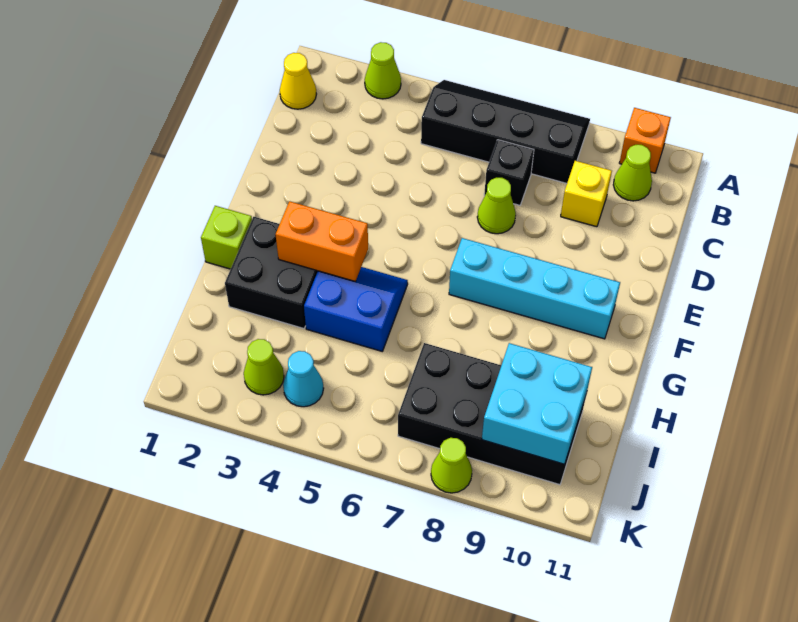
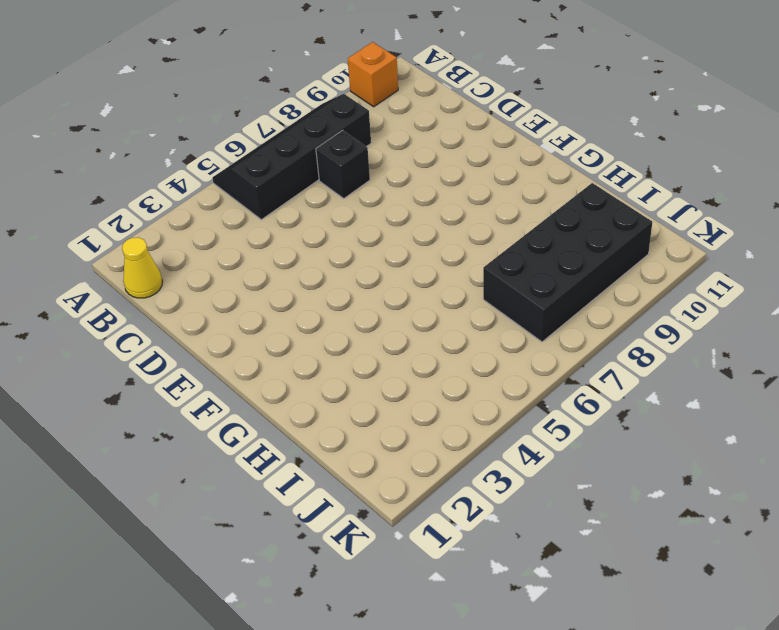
none -> lime 1x1 cone [365,42,401,99]
none -> lime 1x1 cone [613,145,652,201]
none -> yellow 1x1 brick [561,161,612,227]

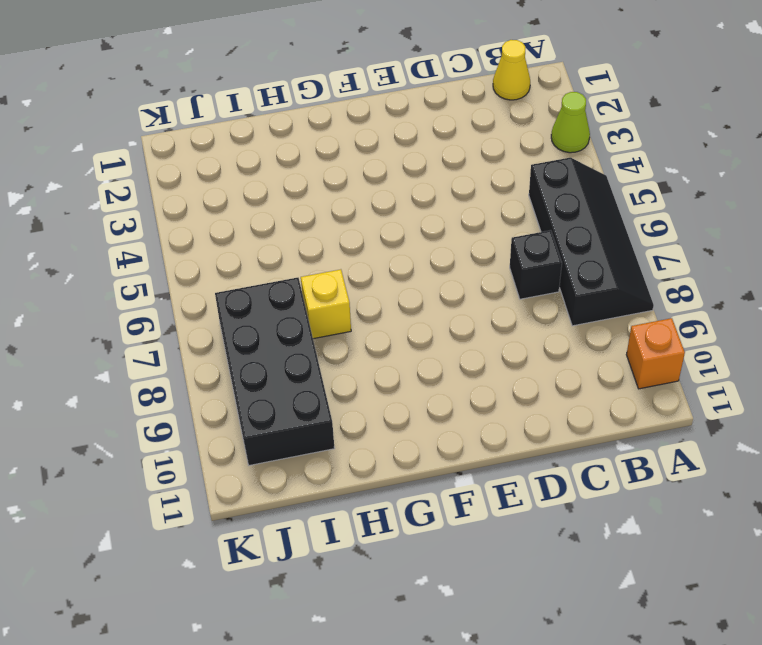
yellow 1x1 brick [301,269,351,339] -> yellow 1x1 brick moved to [561,161,612,227]
none -> lime 1x1 cone [613,145,652,201]
none -> lime 1x1 cone [477,178,516,234]
none -> cyan 1x4 brick [449,238,620,339]

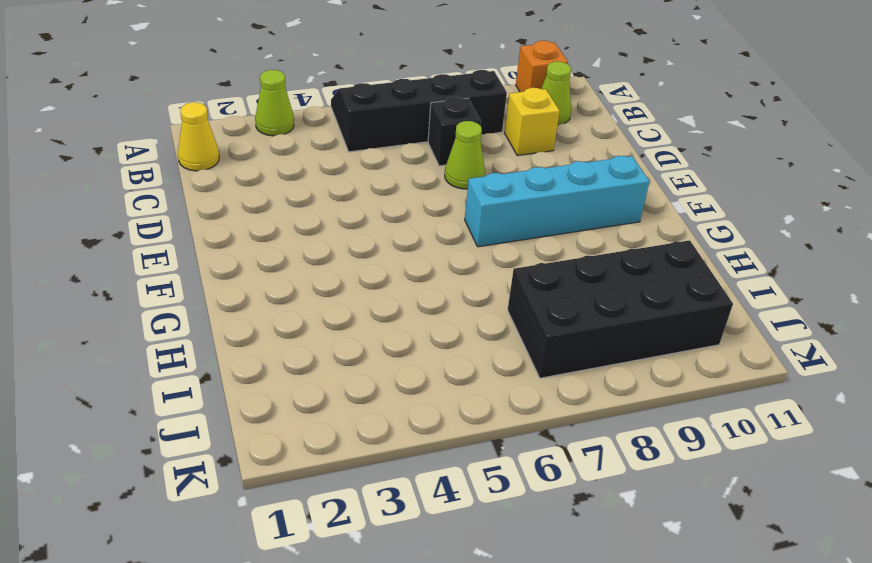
none -> lime 1x1 brick [201,206,252,269]
none -> black 2x2 brick [225,217,318,329]
none -> blue 2x2 slope [304,267,408,351]

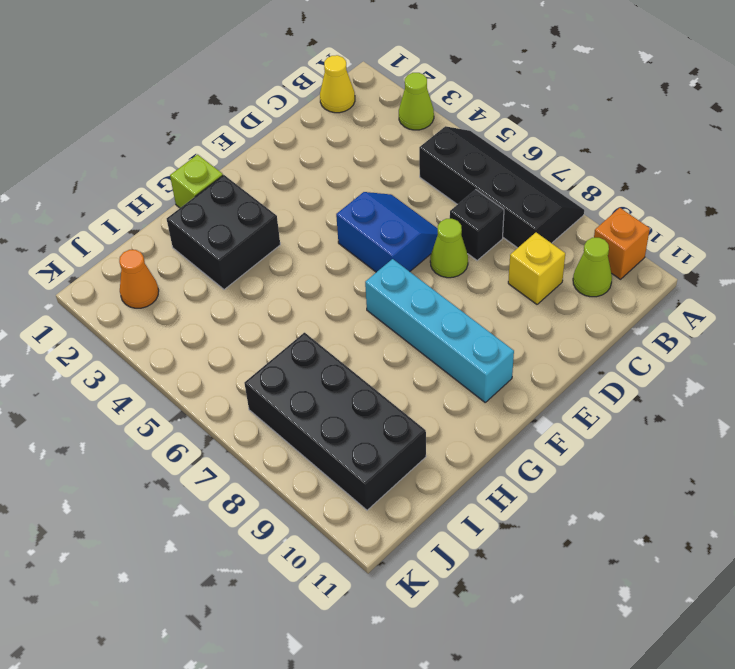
blue 2x2 slope [336,192,438,272] -> blue 2x2 slope moved to [304,267,408,351]
orange 1x1 cone [119,250,159,308] -> none
none -> lime 1x1 cone [244,339,284,395]
none -> cyan 1x1 cone [283,351,324,407]
none -> lime 1x1 cone [431,438,472,493]

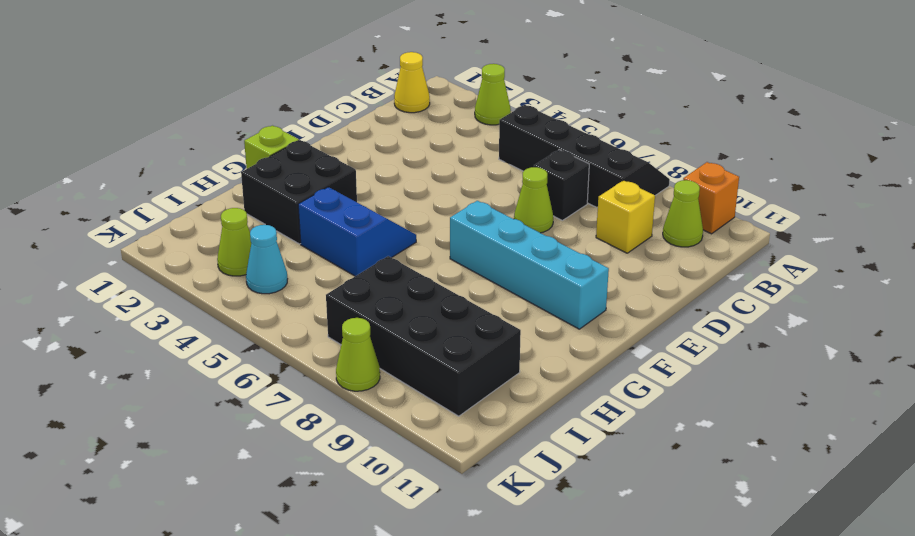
none -> orange 1x2 brick [275,201,368,281]
none -> cyan 2x2 brick [482,343,592,464]

